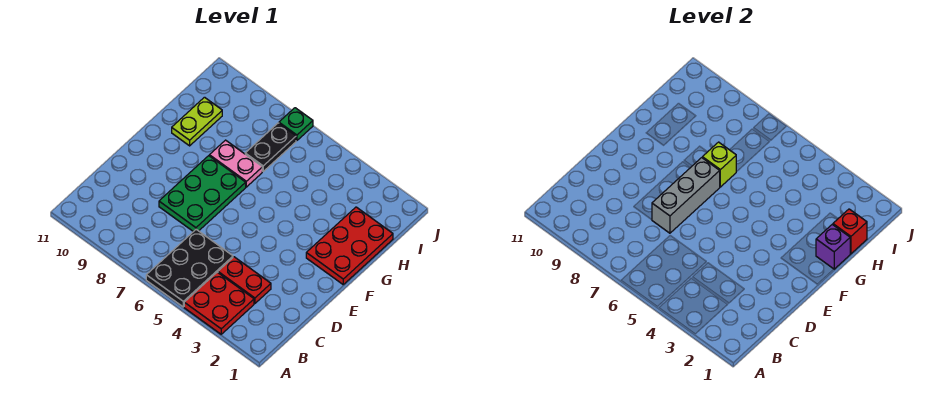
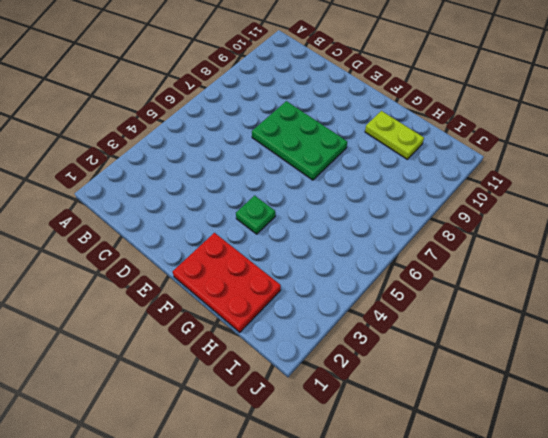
green 1x1 plate [236,196,275,234] -> green 1x1 plate moved to [279,108,313,141]
none -> red 2x2 plate [184,272,254,334]
none -> black 2x3 plate [146,230,233,307]
none -> red 1x2 plate [218,257,271,303]

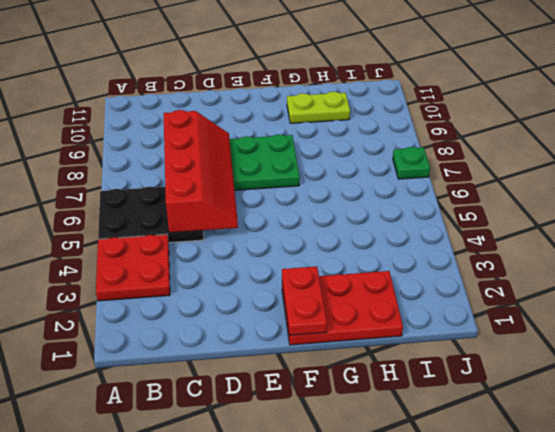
red 2x4 slope [164,110,238,233] -> grey 1x3 brick [652,158,720,233]
red 1x2 plate [282,266,327,335] -> red 1x2 plate moved to [218,257,271,303]
none -> pink 1x2 plate [209,140,262,187]
none -> black 1x2 plate [245,123,296,171]
none -> purple 1x1 brick [816,224,850,269]

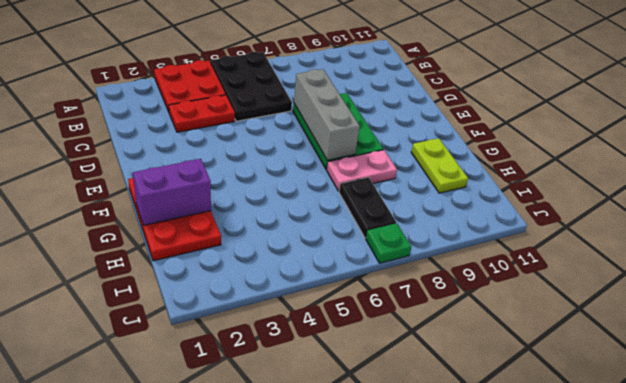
purple 1x2 brick [133,159,211,225] -> purple 1x1 brick [816,224,850,269]
none -> lime 1x1 brick [702,142,736,187]
none -> red 1x1 brick [833,209,867,254]

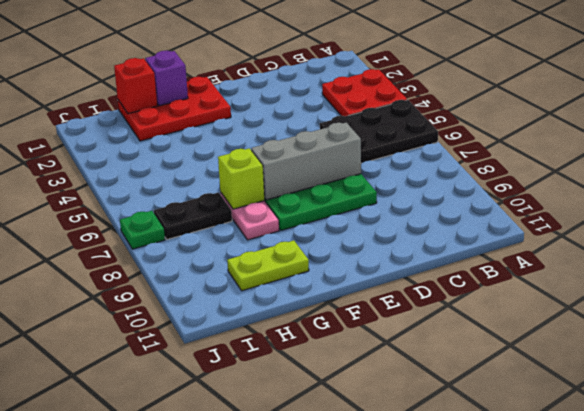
none -> red 1x2 plate [218,257,271,303]

